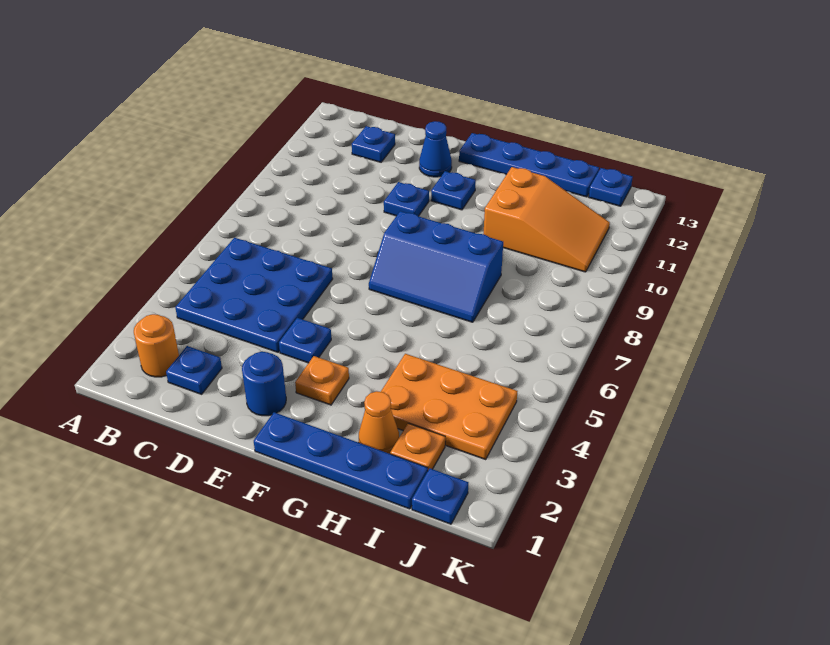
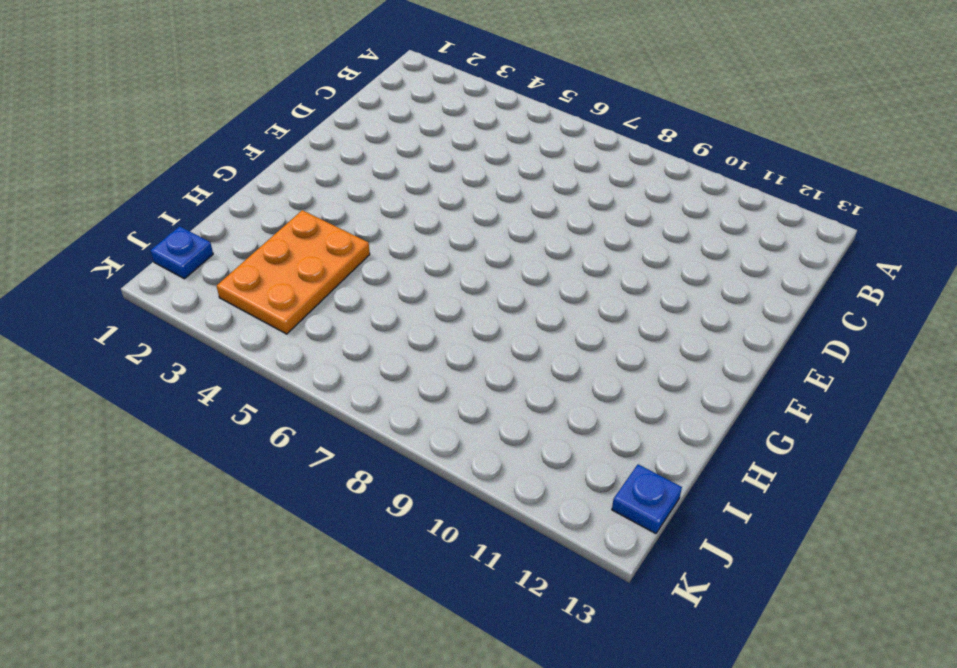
none -> orange 1x1 round brick [134,314,179,377]
none -> blue 3x3 plate [175,238,333,352]
none -> blue 1x1 plate [166,346,222,394]

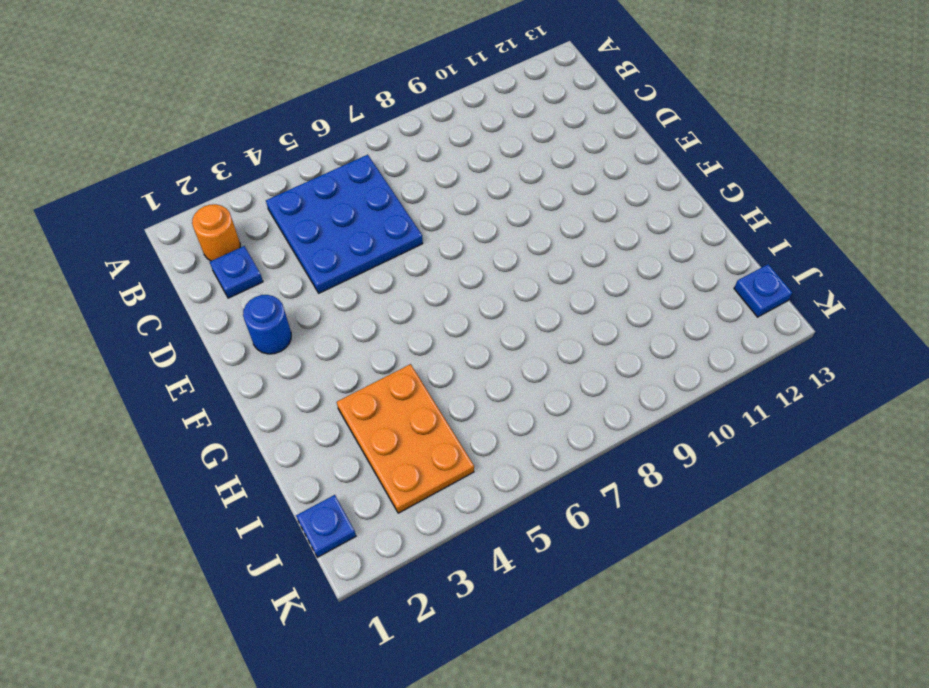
none -> blue 1x1 plate [352,126,395,162]
none -> blue 1x1 plate [279,318,331,363]
none -> blue 1x1 plate [384,182,429,216]

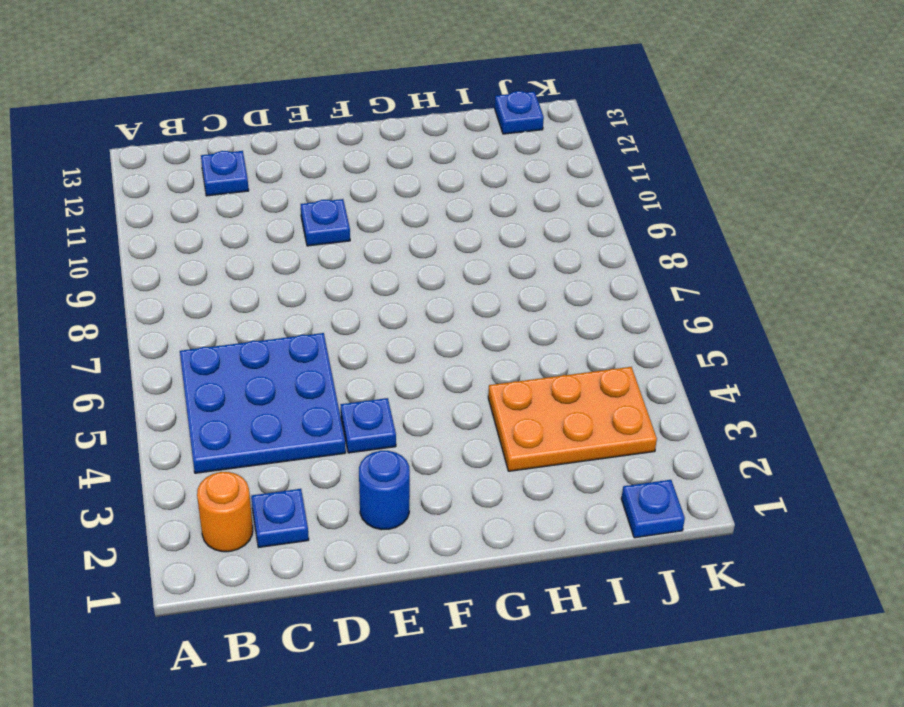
none -> blue 1x1 cone [419,121,452,177]
none -> blue 1x4 plate [254,412,428,509]
none -> orange 1x1 plate [295,356,349,405]

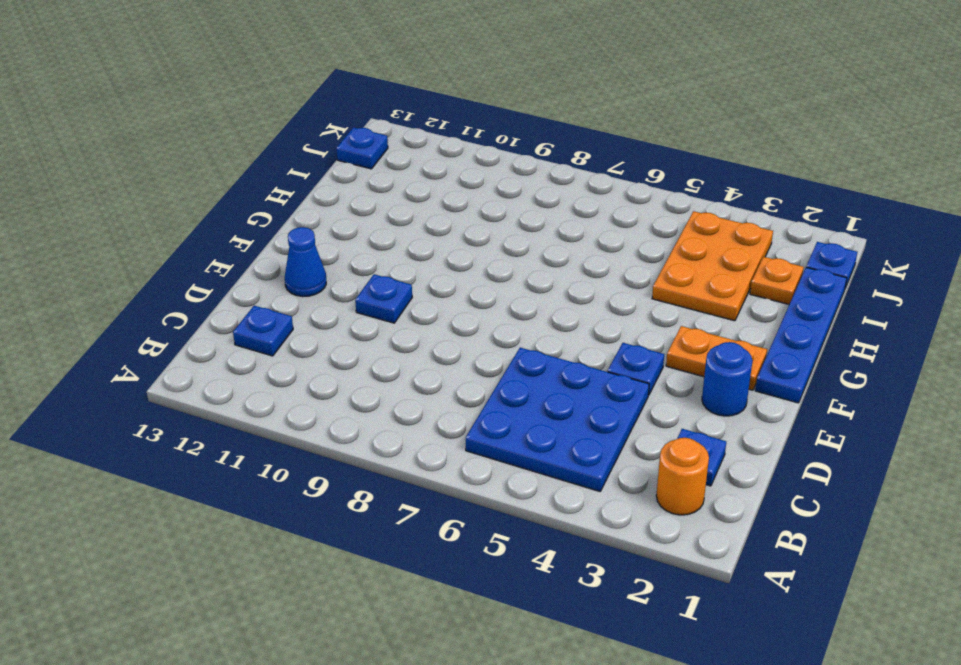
orange 1x2 plate [666,326,767,390] -> orange 1x1 plate [295,356,349,405]
none -> blue 2x3 slope [369,211,503,322]
none -> blue 1x1 plate [431,171,476,210]
none -> blue 1x4 plate [459,133,599,197]

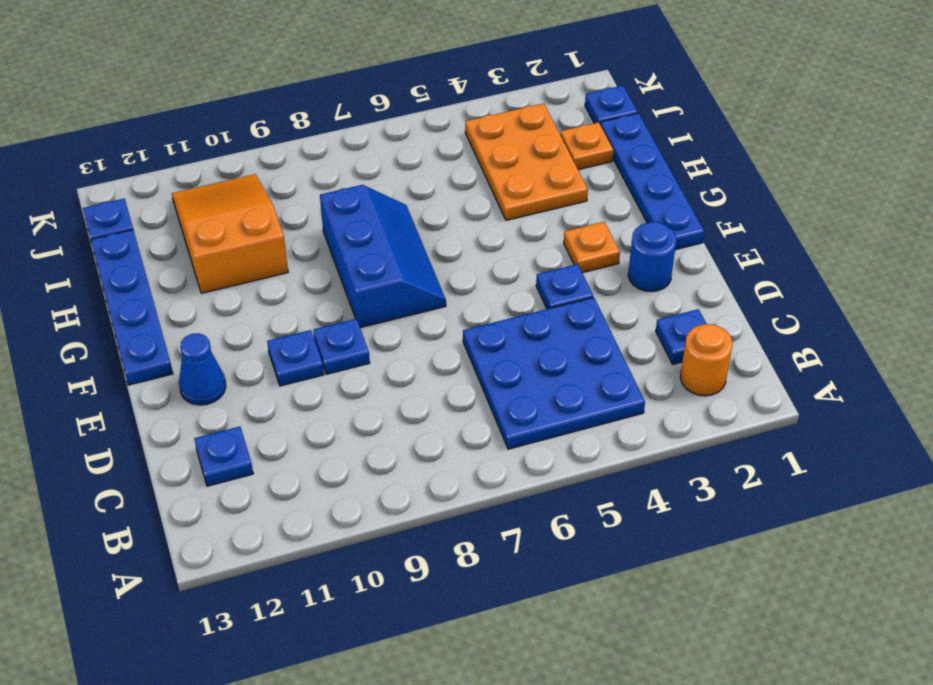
blue 1x1 plate [313,319,370,374] -> blue 1x1 plate moved to [431,171,476,210]
none -> orange 1x1 cone [359,391,399,454]

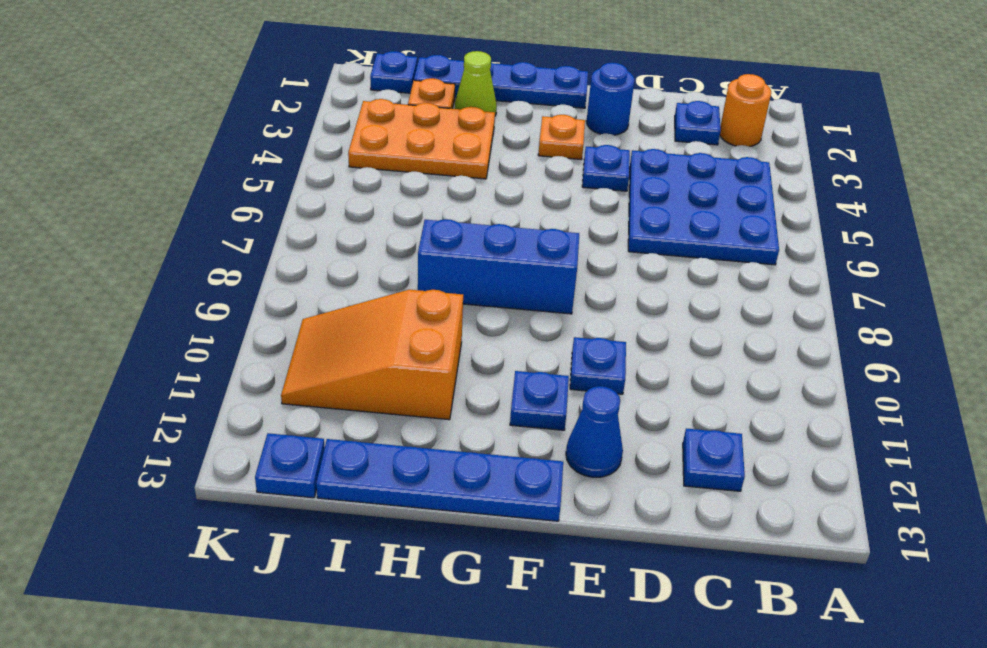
lime 1x1 cone [455,51,497,116] -> orange 1x1 cone [359,391,399,454]

